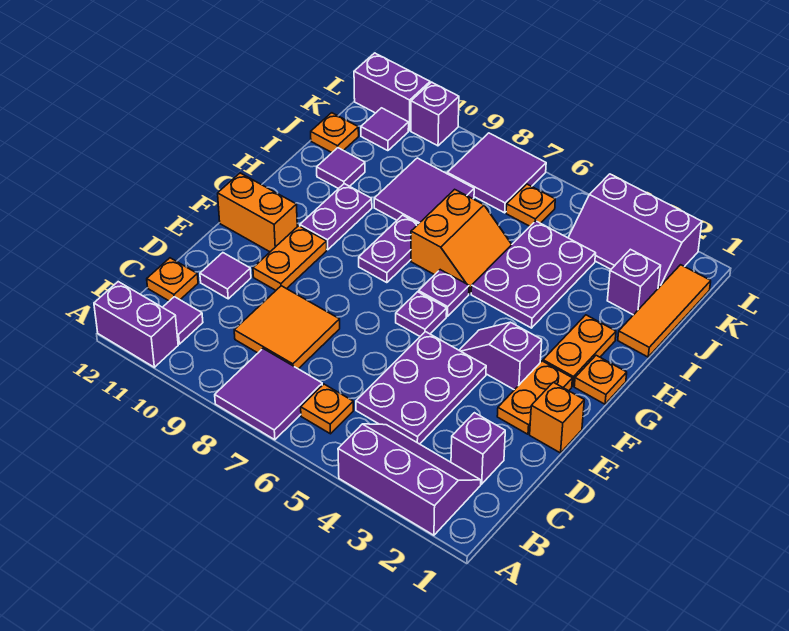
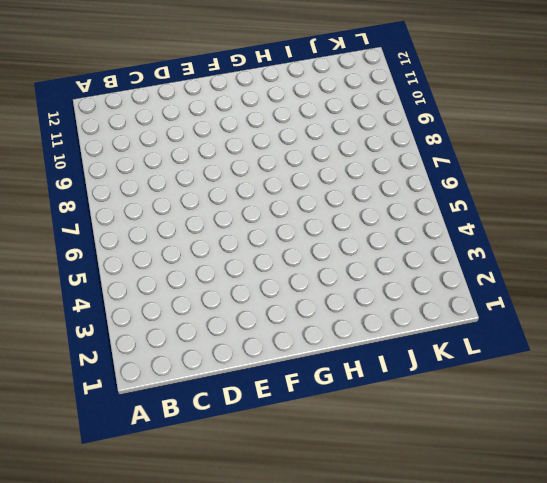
none -> purple 2x3 slope [338,424,481,535]
none -> purple 2x2 tile [215,349,322,440]
none -> purple 1x2 brick [94,282,178,367]
none -> orange 1x1 plate [301,384,353,434]

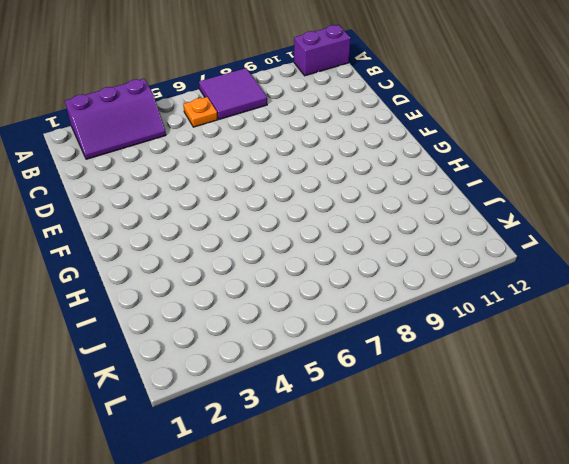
none -> purple 1x1 tile [163,297,203,344]
none -> purple 1x1 brick [451,413,505,484]
none -> purple 2x3 plate [356,332,486,444]
none -> orange 2x2 tile [234,286,340,369]

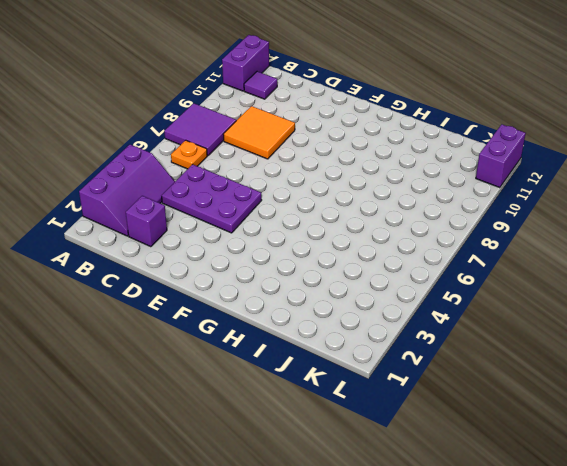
none -> orange 1x1 plate [147,258,198,301]
none -> purple 1x1 tile [200,253,251,299]
none -> orange 1x1 brick [530,382,584,453]
none -> orange 1x2 plate [497,361,572,434]

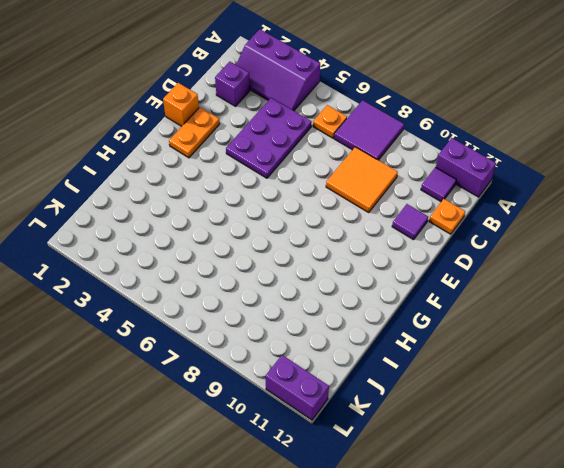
none -> orange 1x2 plate [253,226,327,290]
none -> purple 1x2 slope [459,322,542,390]
none -> purple 1x1 plate [396,292,447,336]
none -> orange 1x2 brick [218,173,297,252]

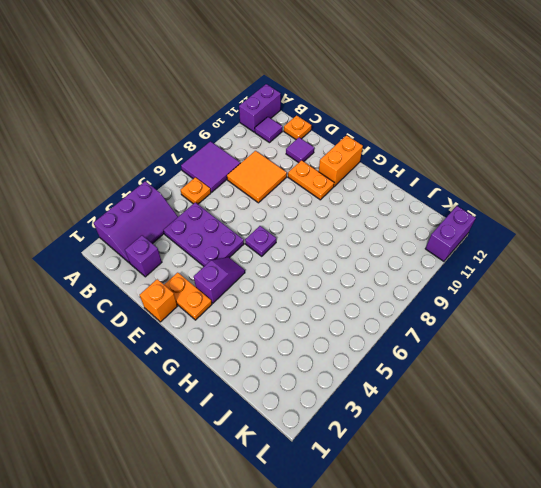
none -> orange 1x1 plate [574,355,627,404]
none -> orange 1x2 plate [543,315,616,386]
none -> purple 1x1 plate [419,270,469,316]
none -> purple 1x2 plate [359,215,418,283]

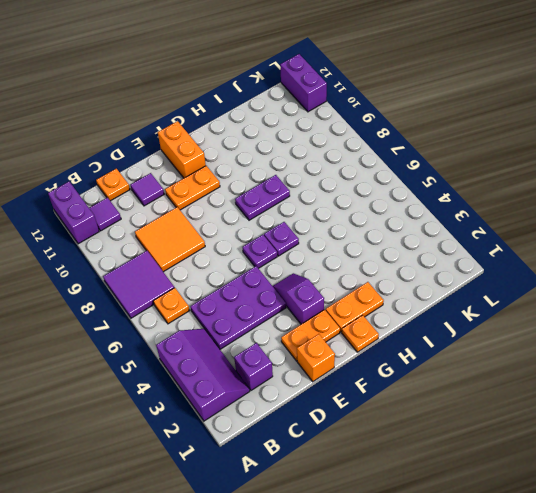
none -> purple 1x2 plate [300,184,372,250]
none -> purple 2x3 plate [471,221,596,328]
none -> orange 2x2 slope [411,189,512,294]
none -> orange 1x3 tile [618,265,711,357]

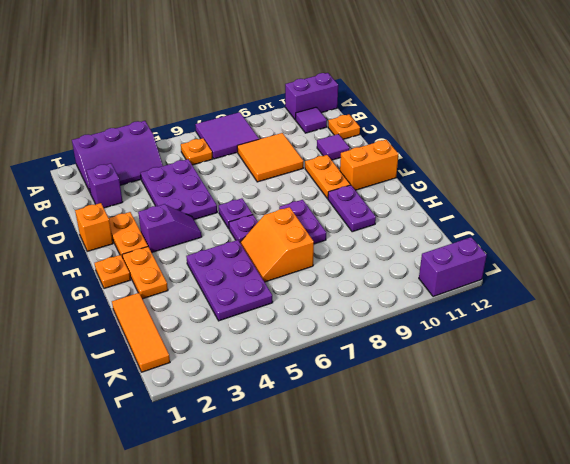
none -> purple 2x2 tile [374,158,474,224]
none -> purple 1x1 tile [317,148,365,189]
none -> purple 1x1 brick [607,249,661,315]
none -> orange 1x1 plate [311,113,359,152]

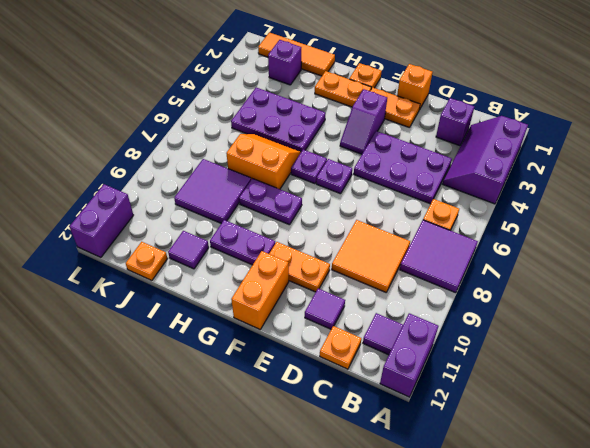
none -> purple 2x3 slope [568,174,702,288]
none -> orange 1x1 plate [506,184,555,226]
none -> purple 2x2 tile [447,133,546,213]
none -> purple 1x1 tile [361,108,409,151]

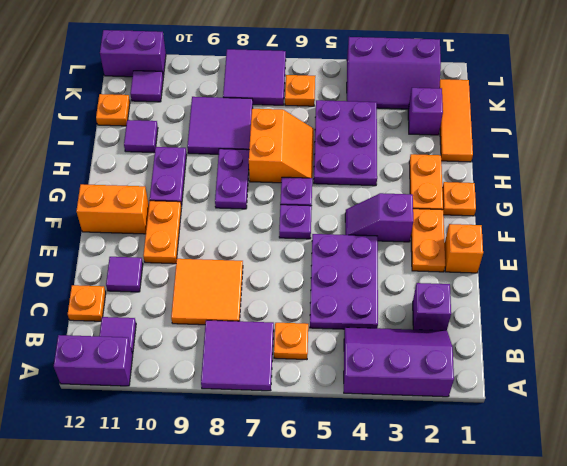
none -> purple 1x1 brick [411,82,459,146]

